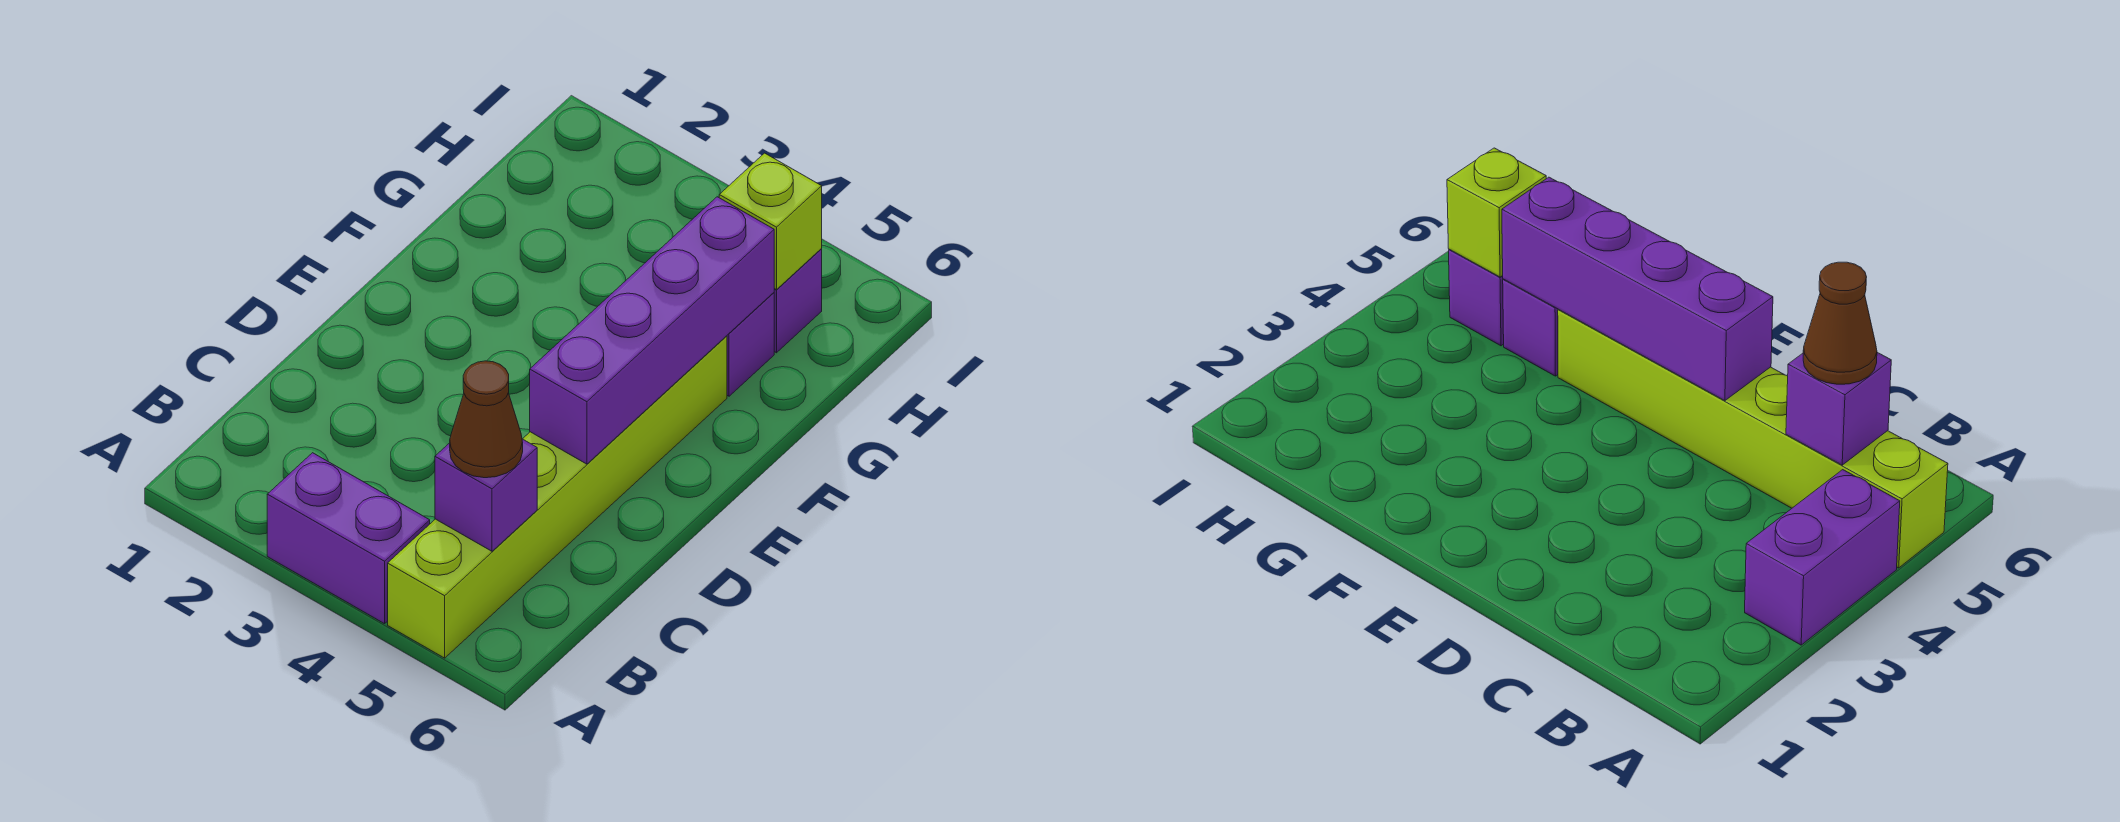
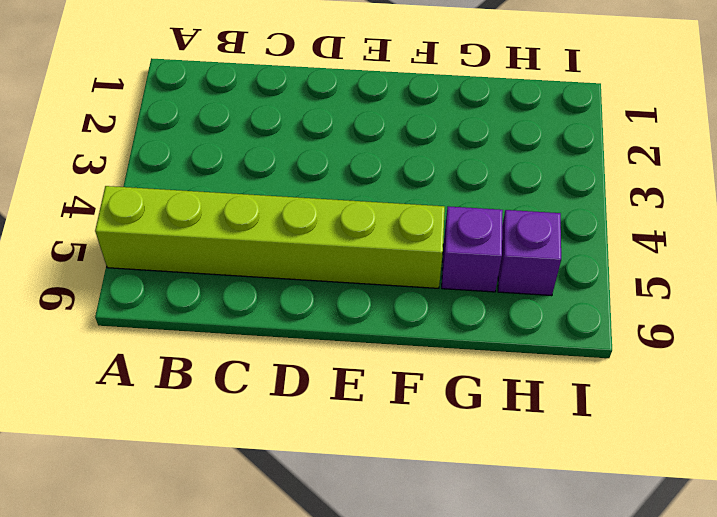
none -> purple 1x2 brick [267,453,430,624]
none -> purple 1x1 brick [435,439,537,551]

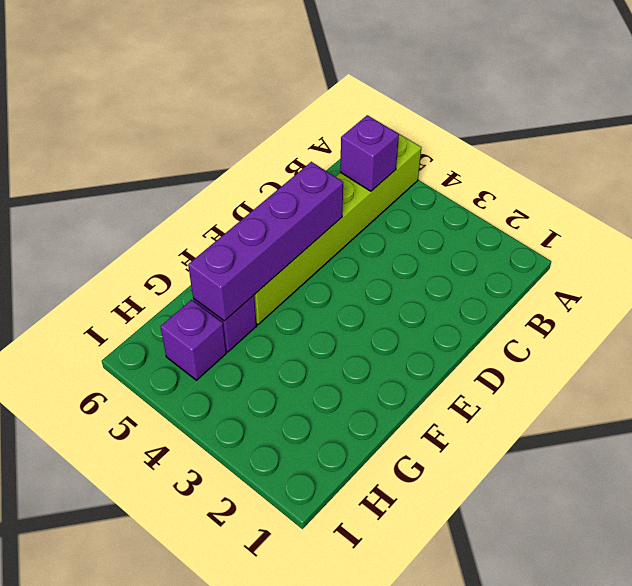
none -> purple 1x2 brick [267,453,430,624]
none -> lime 1x1 brick [719,153,822,290]

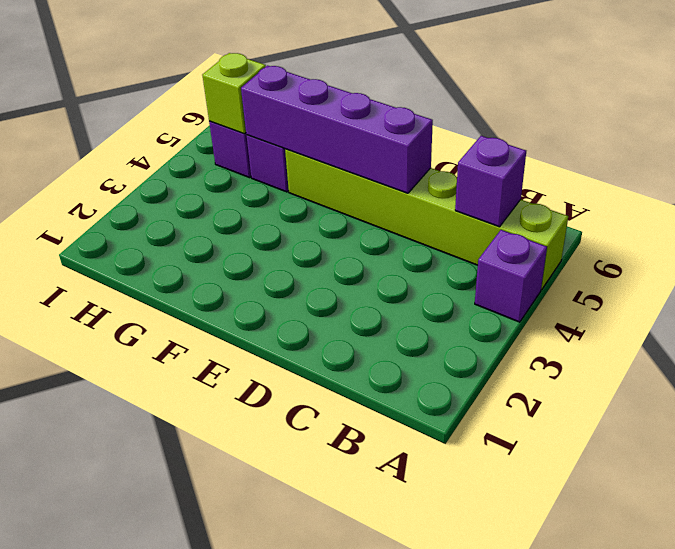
purple 1x1 brick [475,230,547,322] -> purple 1x2 brick [267,453,430,624]
none -> brown 1x1 cone [450,361,523,478]

